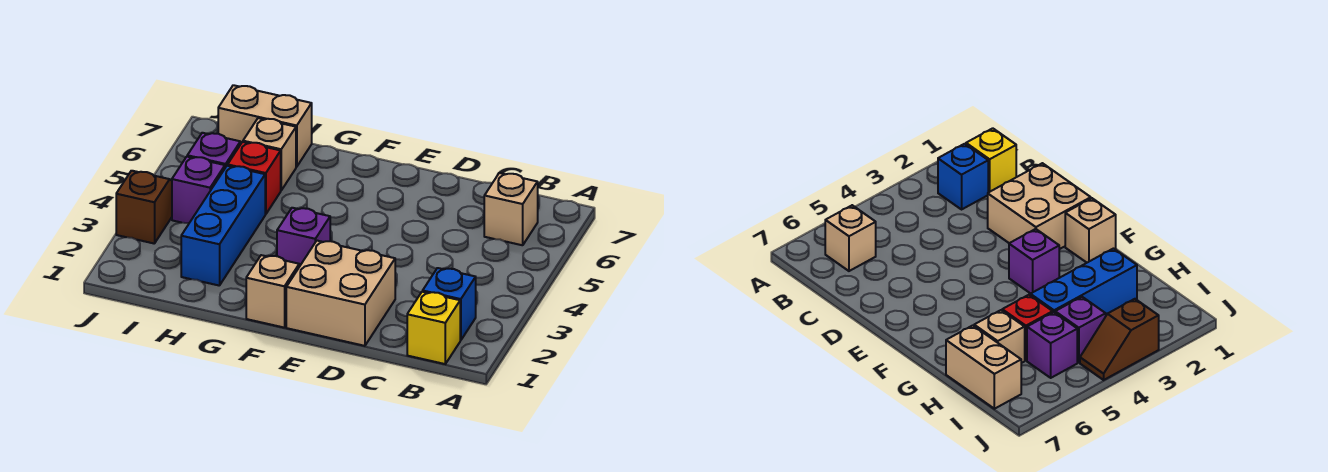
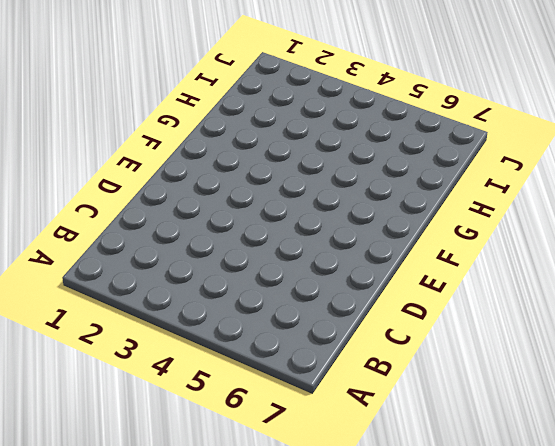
none -> yellow 1x1 brick [407,292,460,364]
none -> blue 1x1 brick [423,268,476,340]
none -> tan 1x1 brick [484,173,538,245]

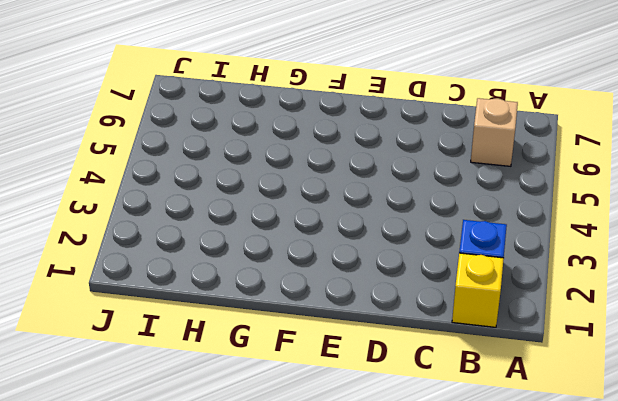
none -> tan 2x2 brick [286,241,395,346]
none -> tan 1x1 brick [246,255,299,328]
none -> purple 1x1 brick [277,208,330,267]

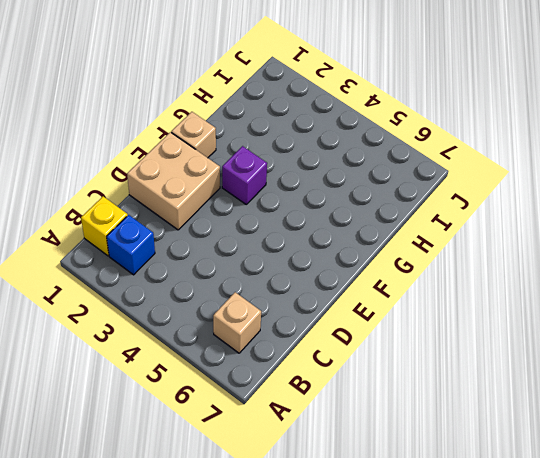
none -> blue 1x3 brick [181,166,265,286]
none -> red 1x1 brick [228,142,281,214]
none -> tan 1x1 brick [243,118,296,190]

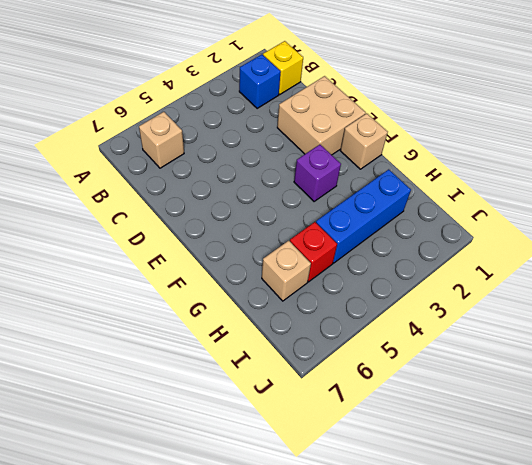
none -> tan 1x2 brick [218,85,312,167]
none -> purple 1x1 brick [172,157,225,223]
none -> purple 1x1 brick [187,133,240,168]

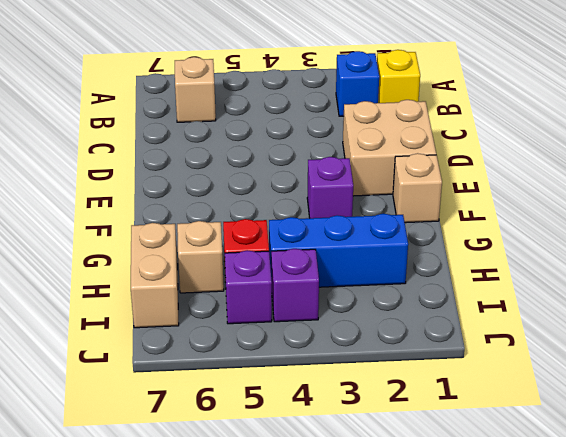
none -> brown 1x2 slope [116,171,172,244]

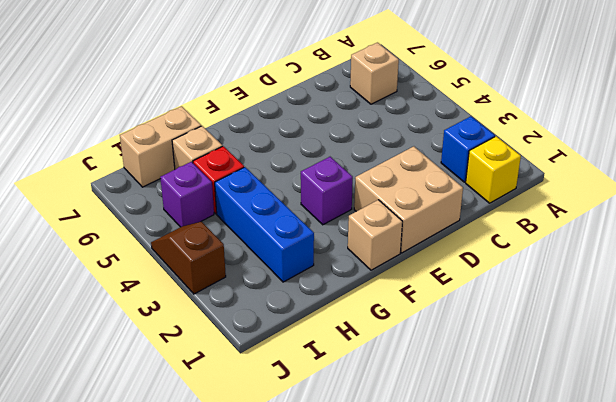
none -> purple 1x1 brick [172,157,225,223]

